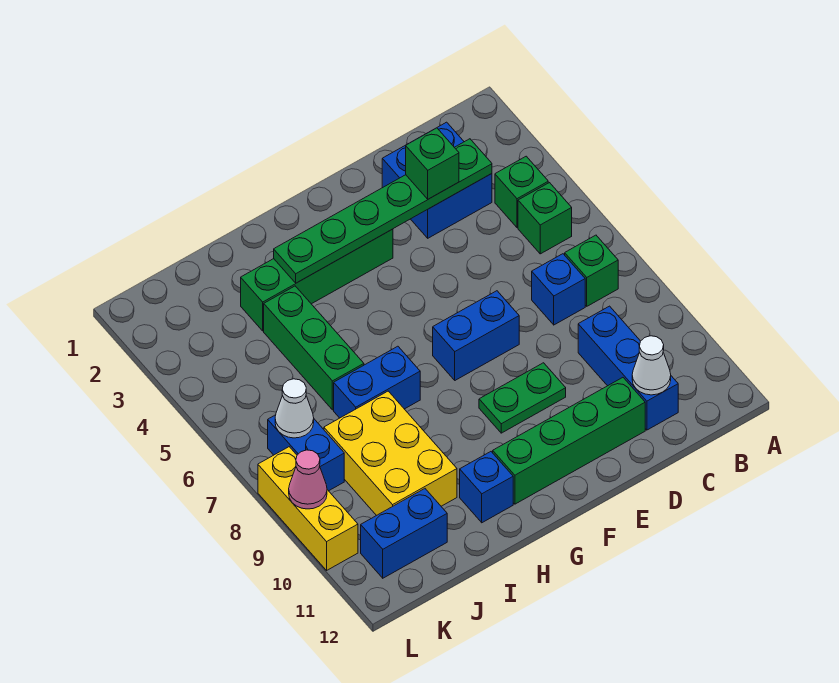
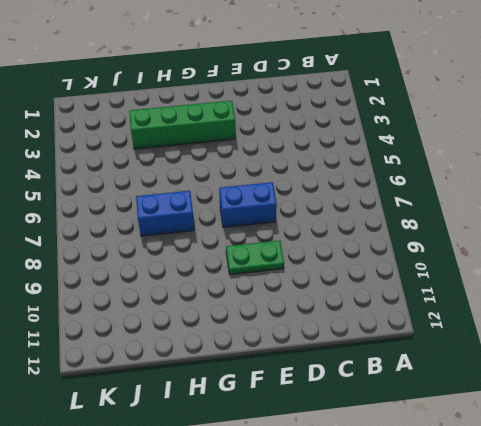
none -> green 1x1 brick [495,156,548,228]
none -> green 1x1 brick [518,183,572,254]
none -> green 1x1 brick [565,235,618,306]

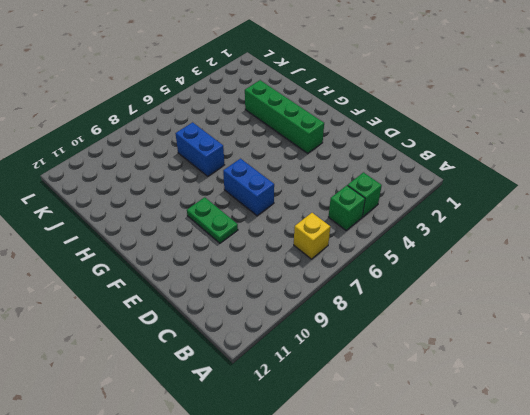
yellow 1x1 brick [294,213,330,259] -> green 1x1 brick [565,235,618,306]
none -> blue 2x2 brick [382,122,492,238]
none -> blue 1x1 brick [532,254,585,325]
none -> blue 1x3 brick [578,306,678,430]

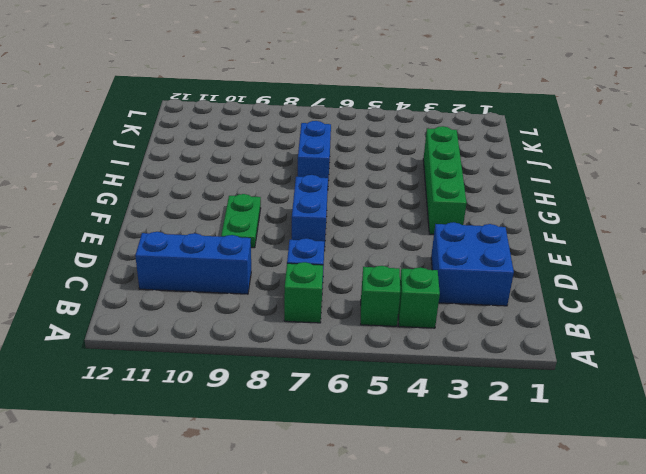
none -> green 1x4 brick [493,378,645,504]
none -> blue 1x1 brick [460,452,513,523]
none -> green 1x3 brick [264,286,364,410]

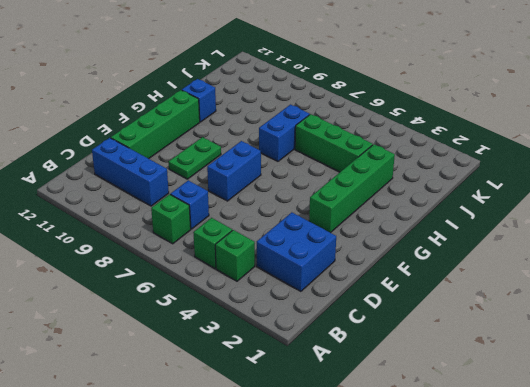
none -> yellow 2x3 brick [324,391,457,516]
none -> blue 1x2 brick [361,489,447,578]
none -> blue 1x2 brick [268,415,344,491]

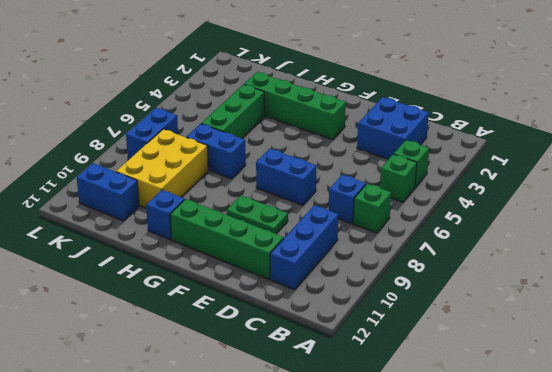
none -> yellow 1x3 brick [258,447,358,570]
none -> green 1x6 plate [274,139,492,283]
none -> white 1x1 cone [632,336,671,395]

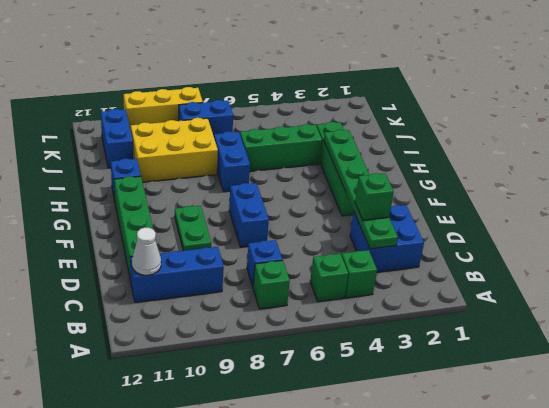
none -> white 1x1 cone [275,379,314,438]
none -> pink 1x1 cone [289,450,327,509]

